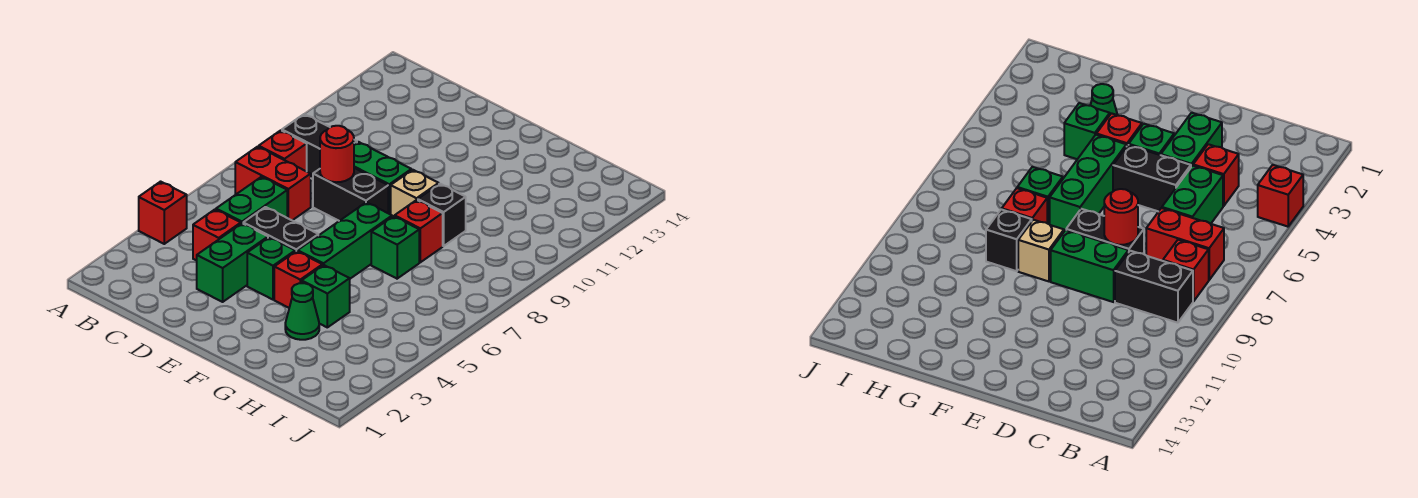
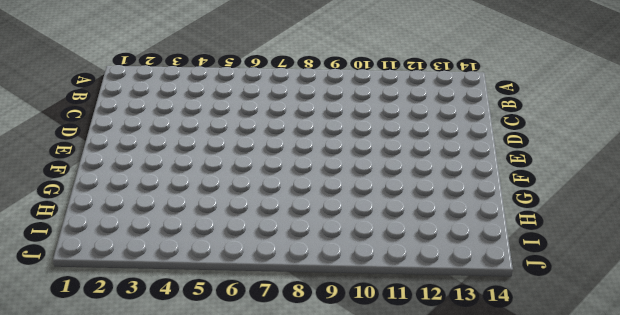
none -> red 1x1 brick [139,182,187,244]
none -> red 1x2 brick [235,147,311,220]
none -> red 1x1 brick [259,130,307,171]

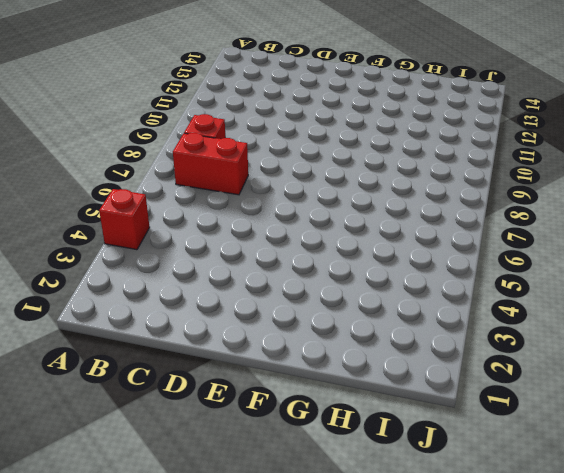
none -> black 1x2 brick [282,114,357,179]
none -> red 1x1 brick [193,209,241,261]
none -> green 1x2 brick [216,177,287,224]

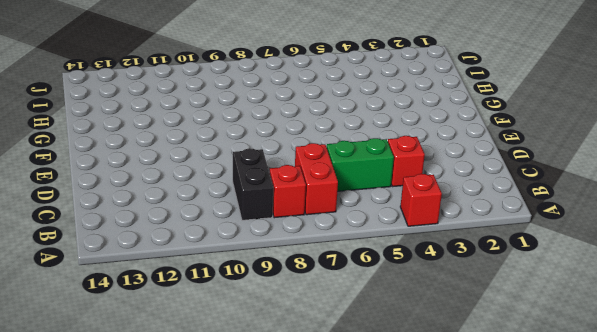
none -> green 1x2 brick [197,223,268,302]
none -> black 1x2 brick [243,207,318,252]
none -> black 1x2 brick [313,168,388,221]

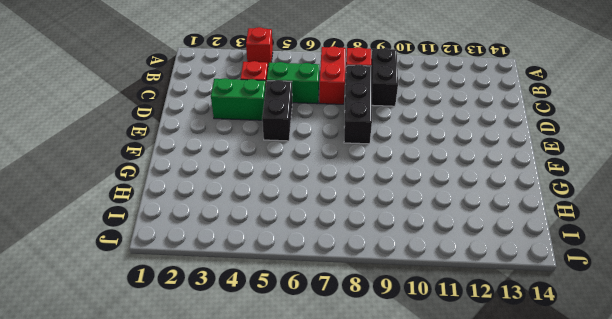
black 1x3 brick [344,65,372,144] -> black 1x2 brick [313,168,388,221]
none -> green 1x2 brick [354,142,411,214]
none -> green 1x1 brick [247,237,295,300]
none -> red 1x1 brick [274,251,322,308]

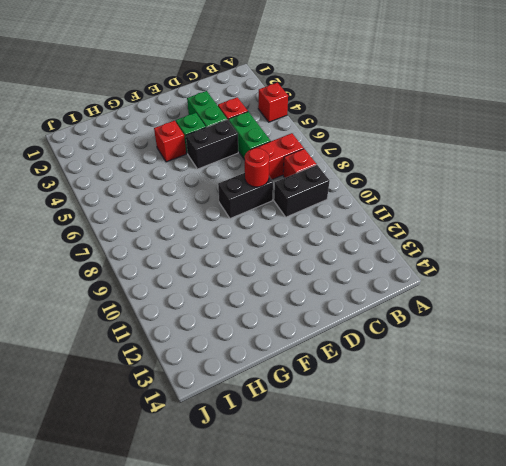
none -> green 1x2 brick [354,142,411,214]
none -> green 1x3 brick [298,202,392,279]
none -> tan 1x1 brick [391,170,439,217]

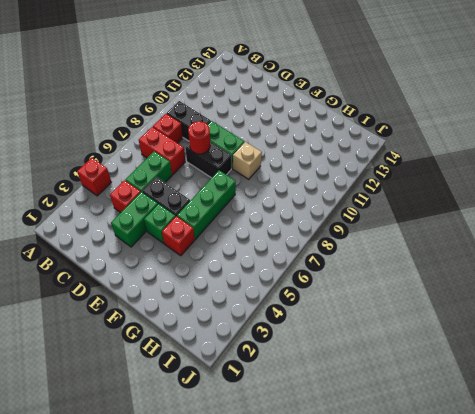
none -> green 1x1 cone [285,283,319,340]
none -> green 1x1 brick [302,265,350,327]
none -> green 1x1 brick [371,216,419,279]

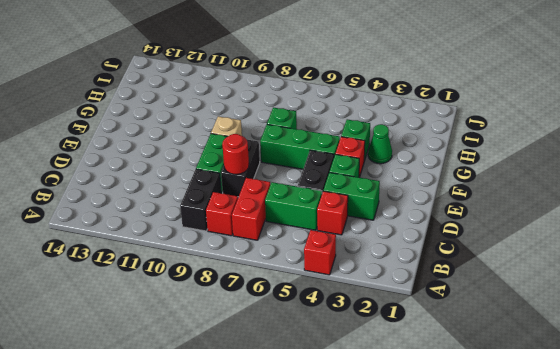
none -> red 1x1 brick [395,200,443,262]
none -> black 1x1 brick [418,184,466,246]

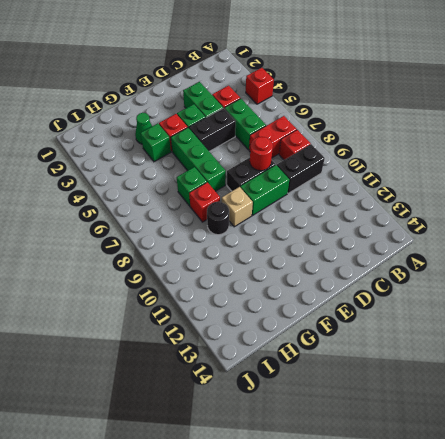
black 1x1 round brick [207,202,229,235] -> black 1x1 brick [418,184,466,246]

